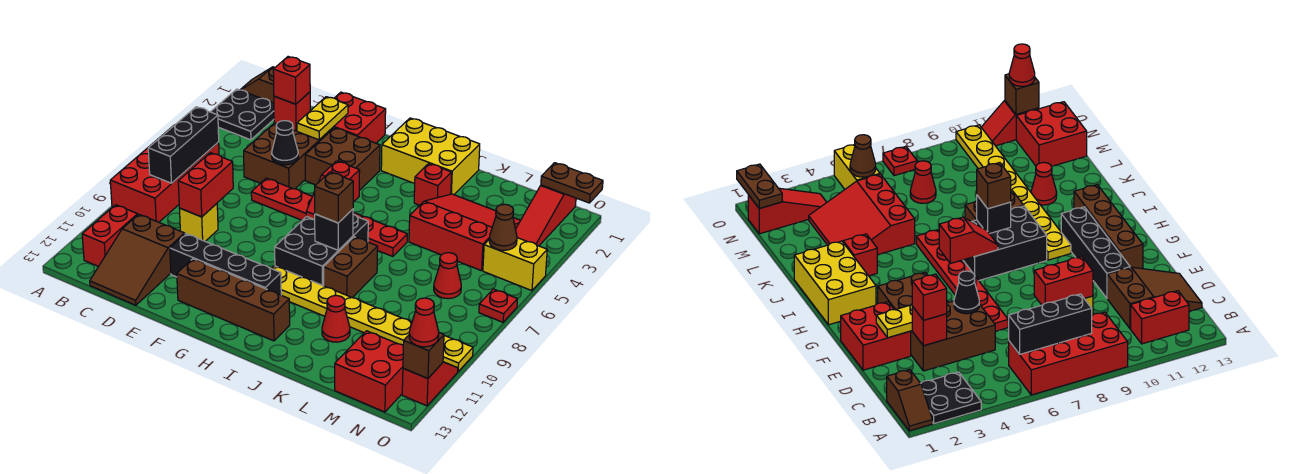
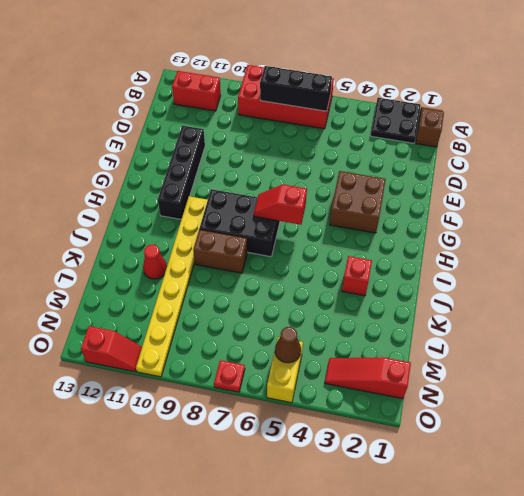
none -> brown 2x3 slope [90,214,185,305]
none -> brown 2x3 brick [244,123,333,189]
none -> yellow 1x1 brick [179,204,218,241]
none -> red 2x2 brick [333,92,386,143]

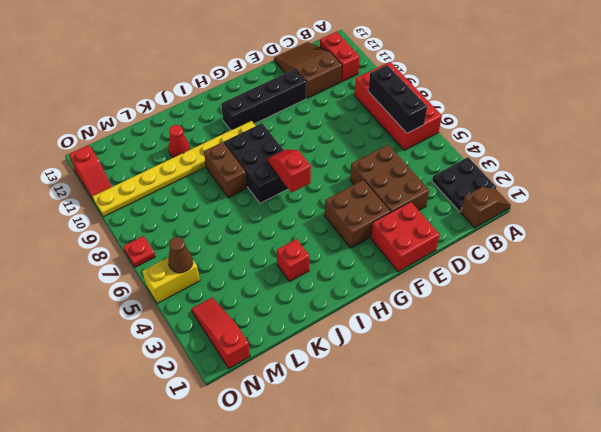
none -> yellow 1x1 brick [179,204,218,241]
none -> red 1x6 plate [251,178,407,257]
none -> brown 1x4 brick [177,259,290,341]
none -> yellow 2x3 brick [381,118,480,195]

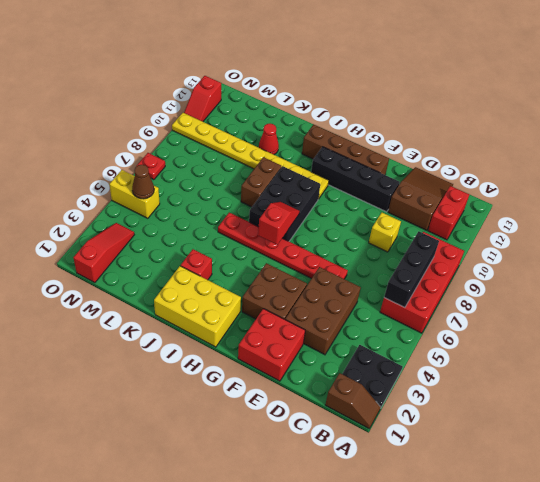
none -> red 3x3 slope [409,194,520,271]
none -> red 1x1 cone [434,253,461,299]
none -> red 2x2 brick [335,331,403,412]
none -> red 1x1 brick [274,92,310,131]

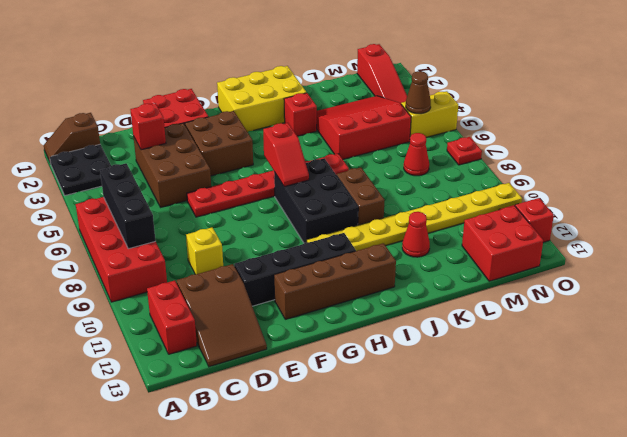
none -> red 1x2 brick [178,153,233,217]
none -> yellow 1x2 plate [297,97,348,140]
none -> black 1x1 cone [272,121,298,165]
none -> black 1x1 brick [315,209,353,250]

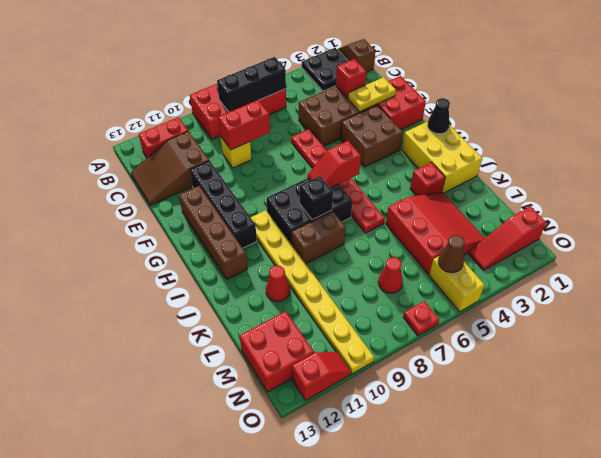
black 1x1 cone [427,98,450,134] -> black 1x1 cone moved to [272,121,298,165]
none -> brown 1x2 plate [541,163,603,203]
none -> brown 1x1 brick [403,333,444,378]
none -> red 1x1 brick [273,57,310,104]
none -> brown 1x1 brick [315,172,353,223]

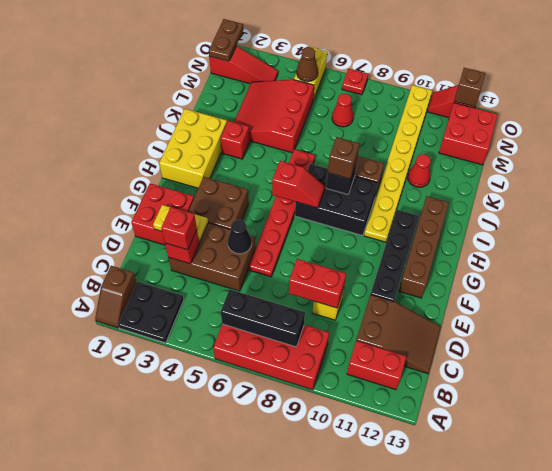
none -> red 1x1 cone [409,298,439,347]

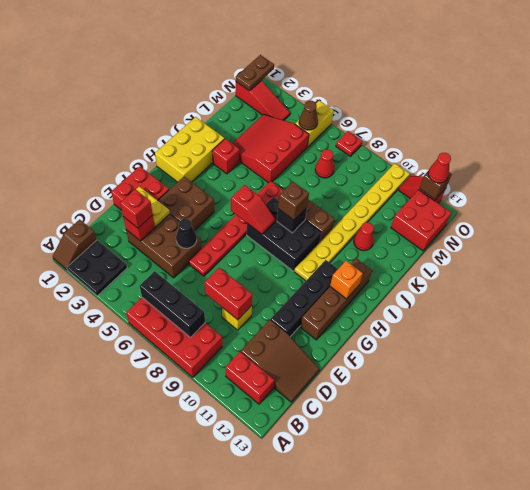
orange 1x1 brick [330,261,363,299] -> none

